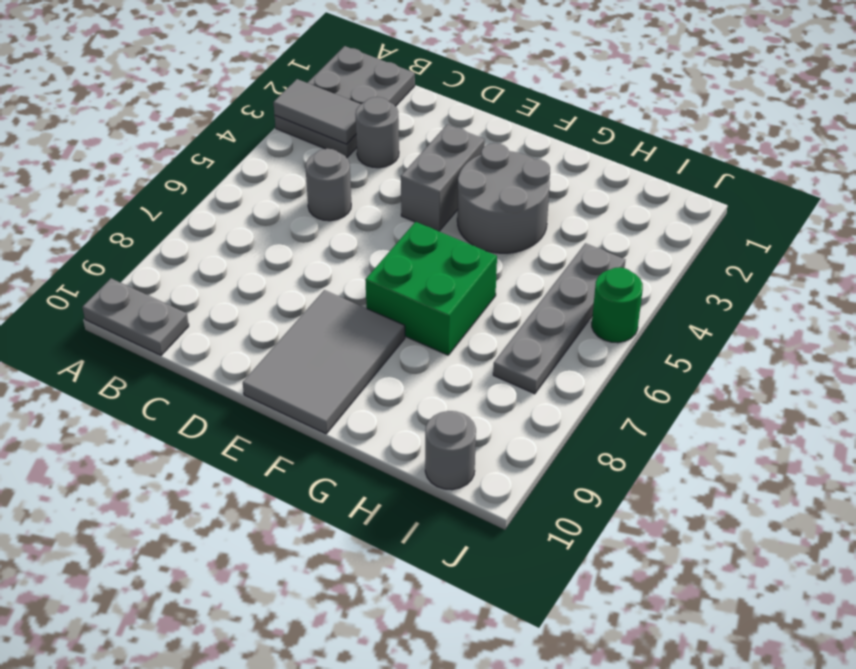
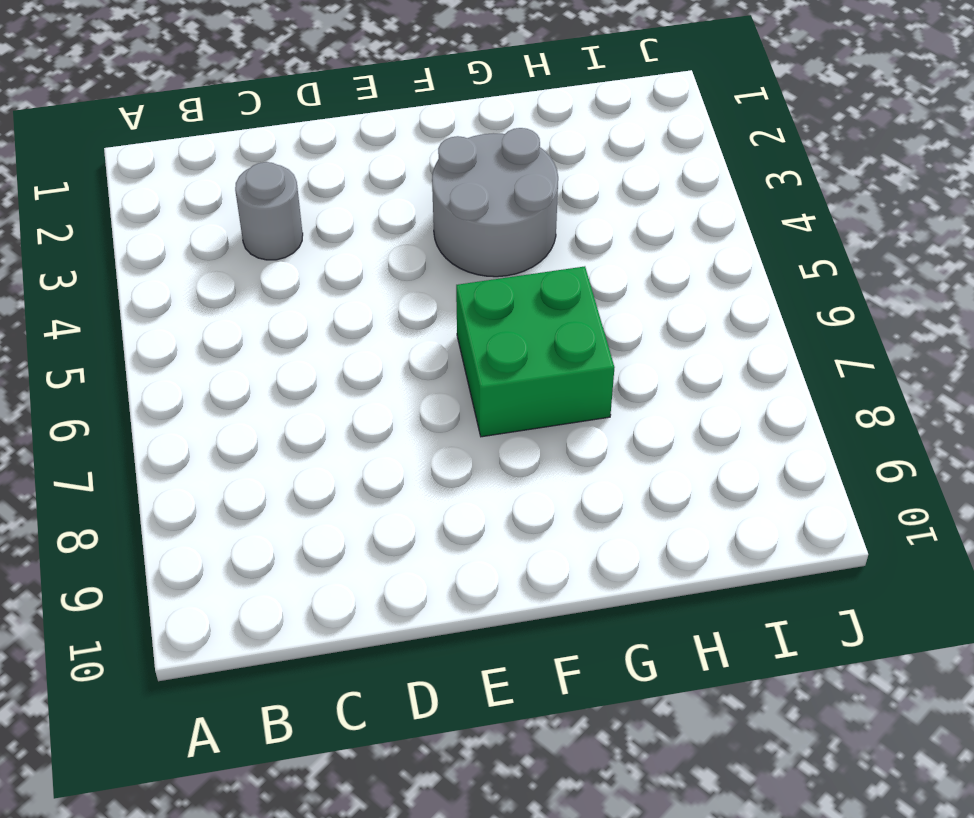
none -> grey 2x3 plate [275,46,415,158]
none -> grey 1x2 plate [82,279,189,355]
none -> grey 1x1 round brick [306,149,351,221]

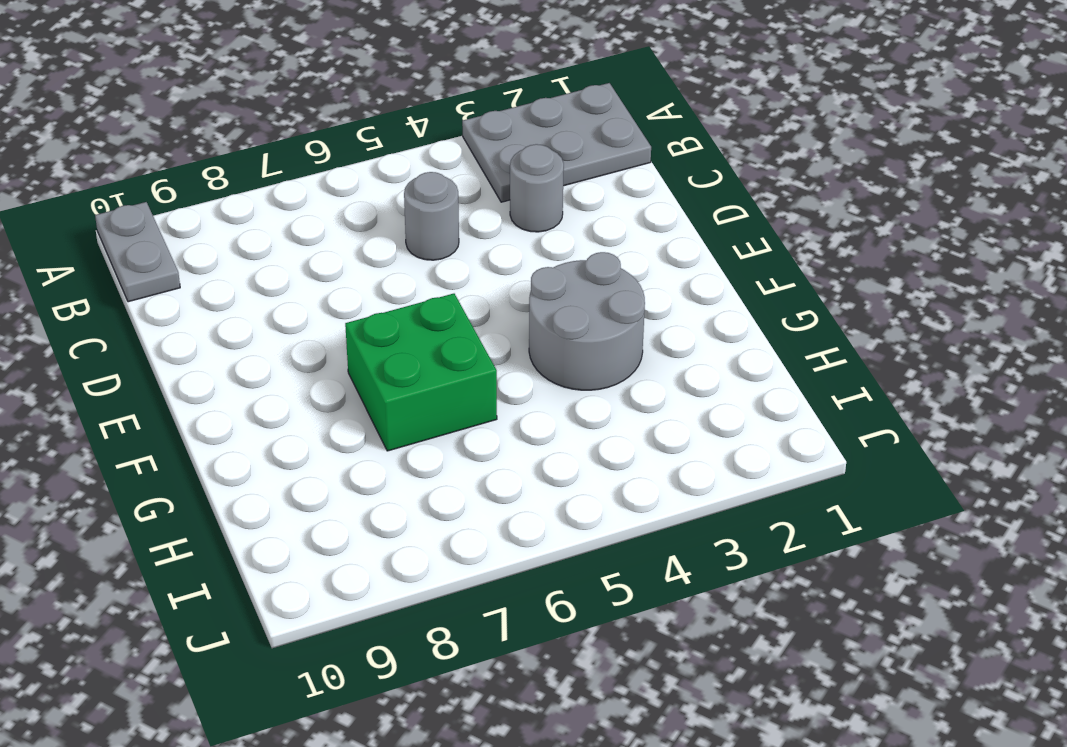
none -> grey 1x2 brick [401,125,485,231]
none -> grey 2x3 tile [243,290,405,434]
none -> grey 1x4 plate [493,243,625,394]

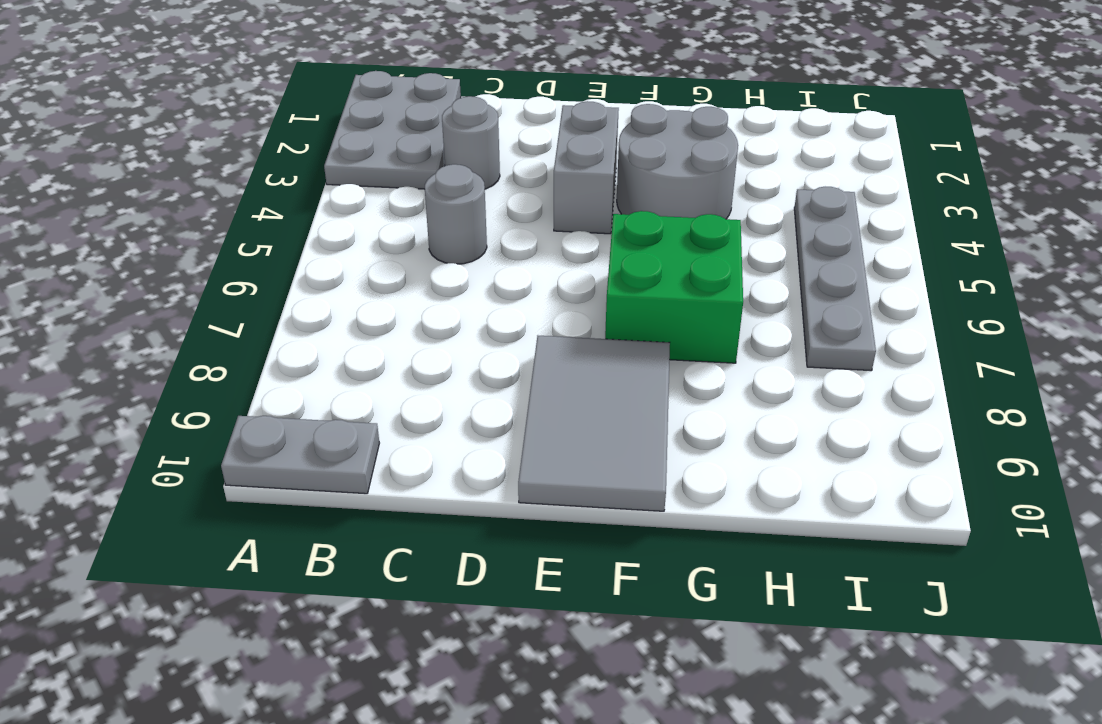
none -> grey 1x1 round brick [425,411,476,490]
none -> green 1x1 round brick [592,267,643,343]
none -> grey 1x2 tile [273,79,361,144]

